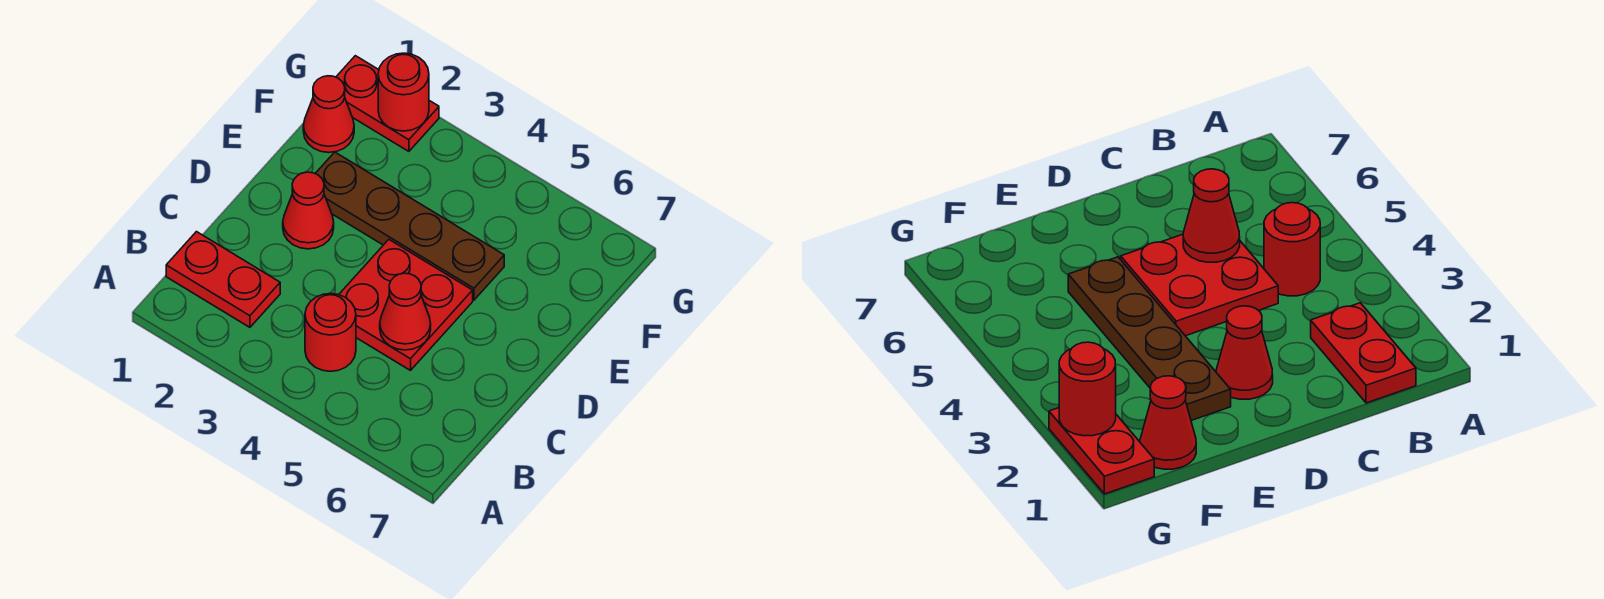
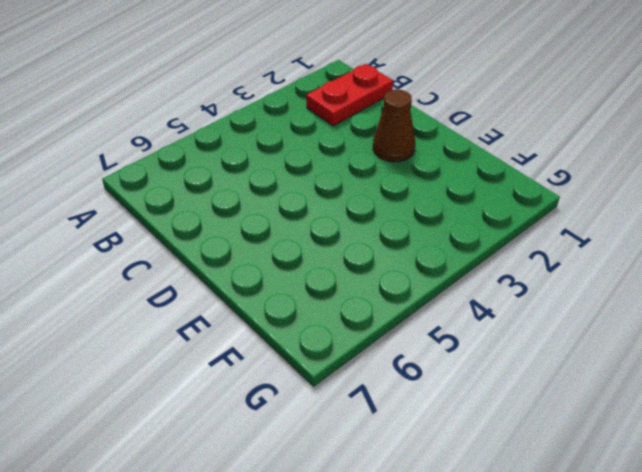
brown 1x1 cone [373,90,415,162] -> red 1x1 cone [283,172,334,249]
none -> red 1x1 round brick [305,294,356,371]
none -> red 2x2 plate [339,240,473,370]

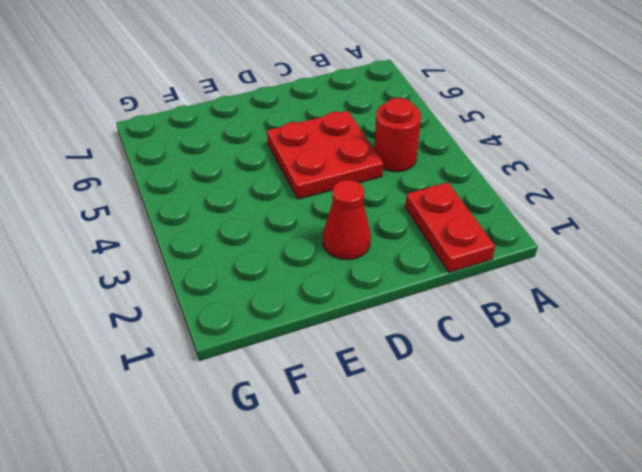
none -> brown 1x4 plate [315,152,504,300]
none -> red 1x1 cone [303,76,354,153]

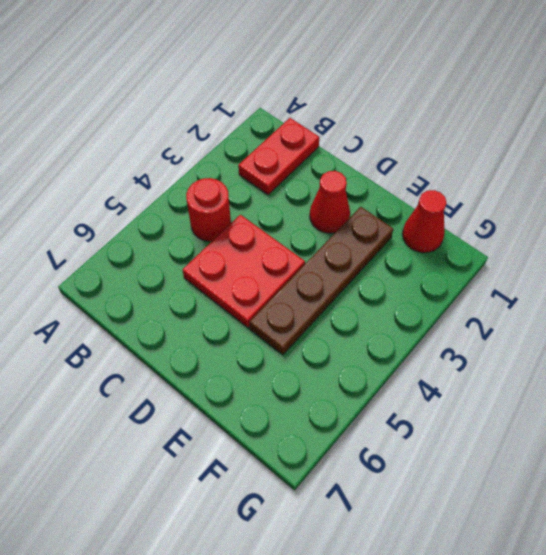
none -> red 1x2 plate [336,56,439,151]
none -> red 1x1 cone [380,273,431,350]

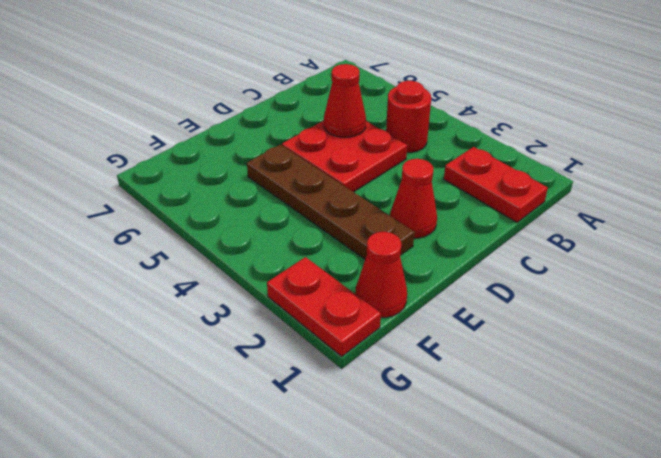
none -> red 1x1 round brick [378,53,429,131]

